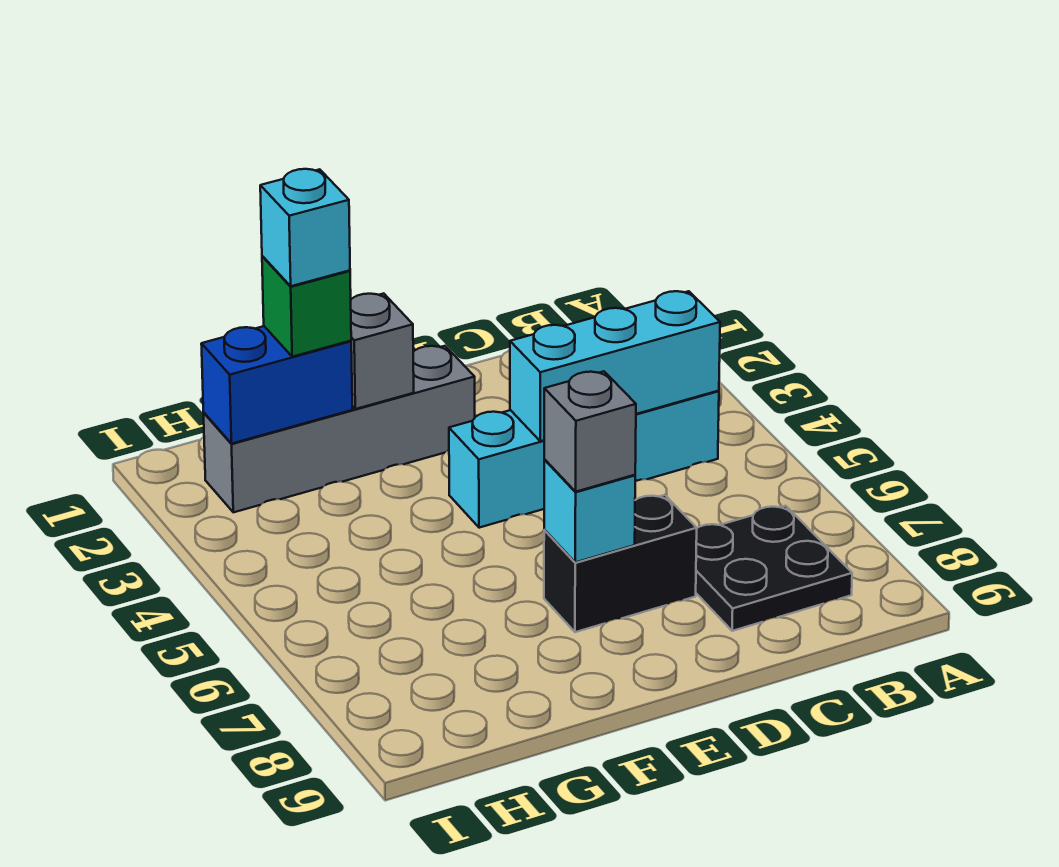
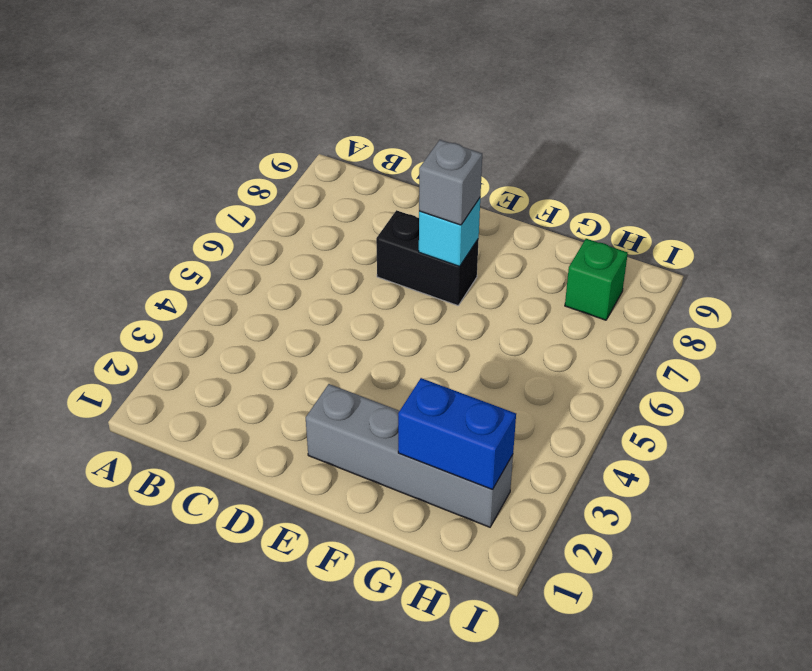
green 1x1 brick [565,239,628,320] -> green 1x1 brick moved to [262,256,351,357]
none -> cyan 1x4 brick [449,391,719,528]
none -> black 2x2 plate [696,506,852,631]

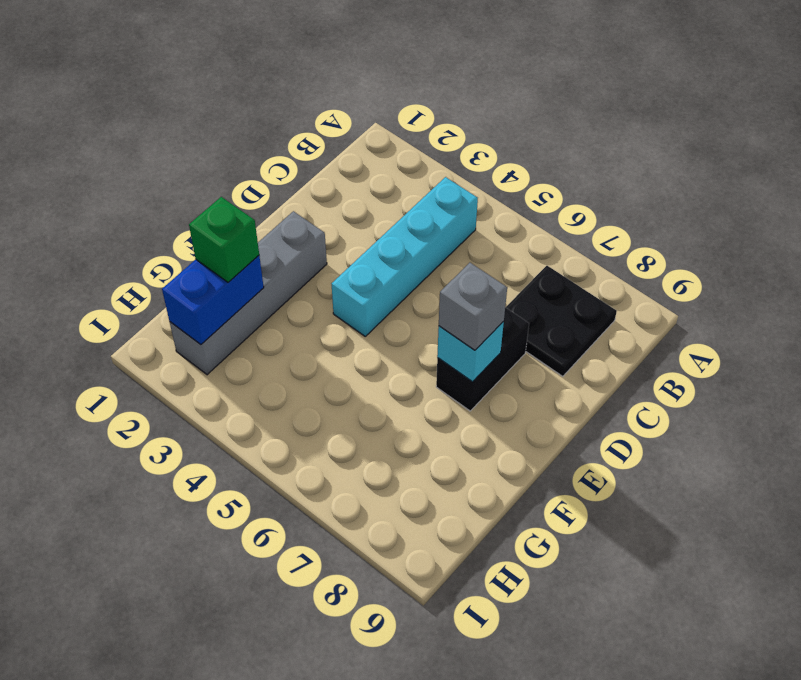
none -> cyan 1x3 brick [510,291,720,441]
none -> grey 1x1 brick [351,294,414,409]

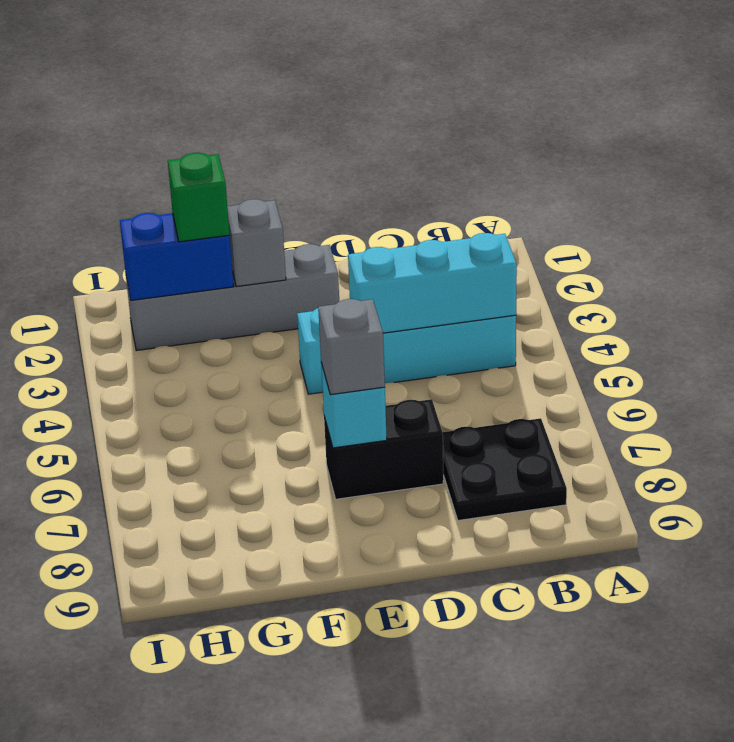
none -> cyan 1x1 brick [260,169,350,286]

